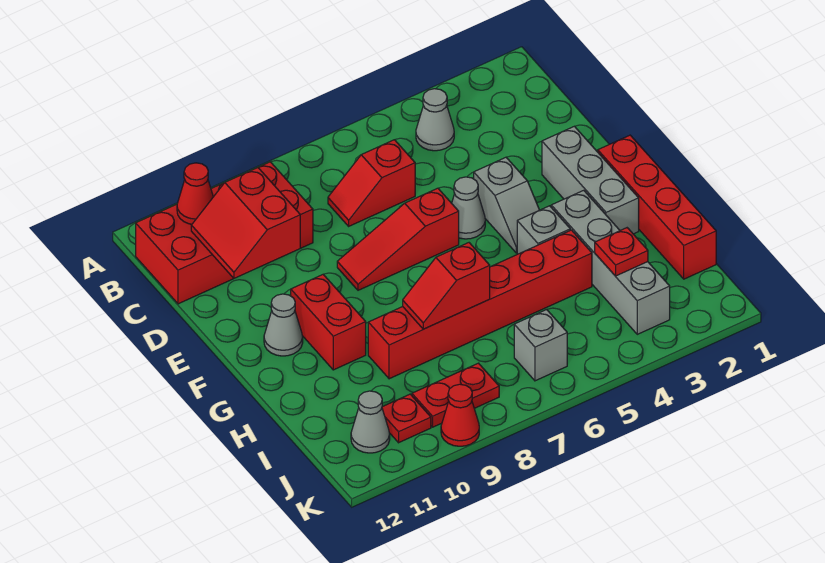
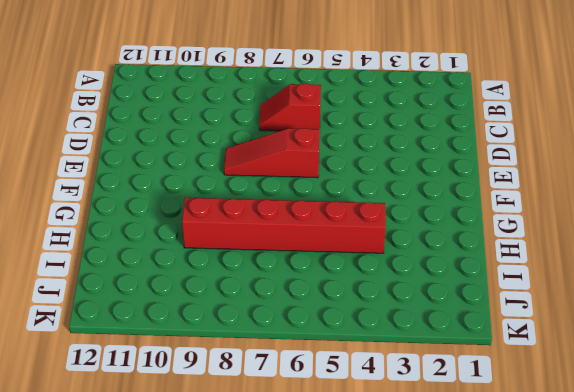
none -> grey 1x1 cone [416,89,454,151]
none -> red 2x4 brick [136,162,313,304]
none -> grey 1x3 brick [542,126,639,234]

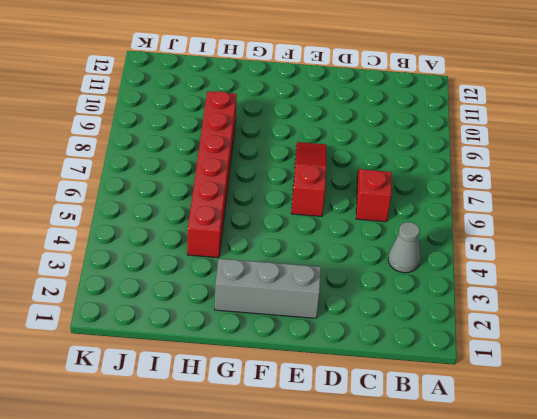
none -> red 2x4 brick [136,162,313,304]
none -> grey 1x2 slope [474,157,539,253]
none -> grey 1x1 cone [452,177,485,239]

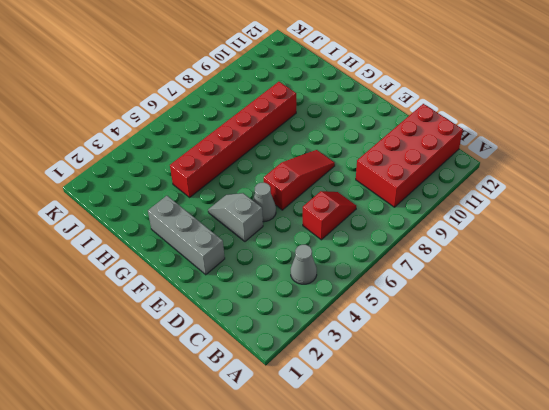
none -> red 1x4 brick [598,135,716,279]
none -> red 1x2 brick [291,274,366,370]
none -> grey 1x1 cone [264,294,303,356]

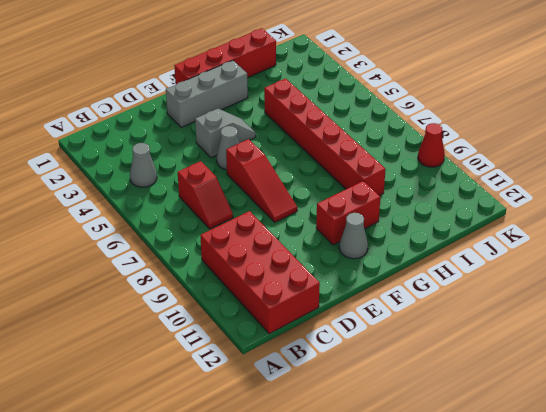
none -> grey 1x4 brick [551,190,670,334]
none -> grey 1x1 brick [517,206,570,254]
none -> grey 1x1 brick [514,310,567,381]

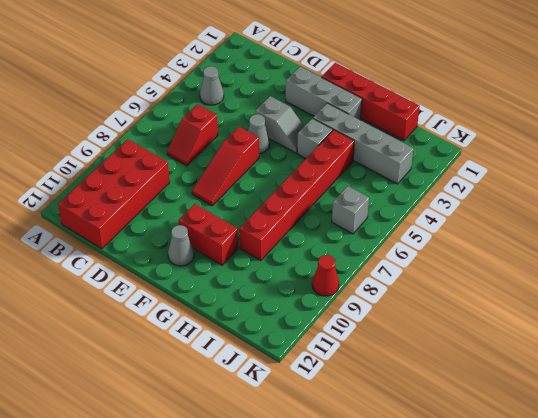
none -> red 1x2 plate [412,363,499,427]
none -> red 1x1 plate [382,394,431,443]
none -> grey 1x1 cone [351,391,390,453]

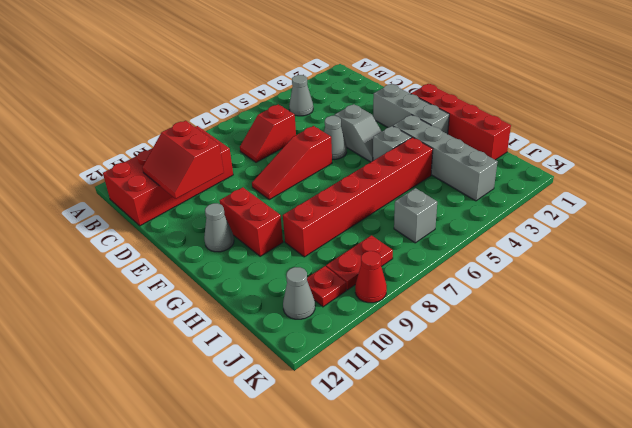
none -> red 1x1 cone [177,163,213,224]
none -> red 1x2 slope [403,243,490,329]
none -> red 1x1 plate [595,228,648,276]

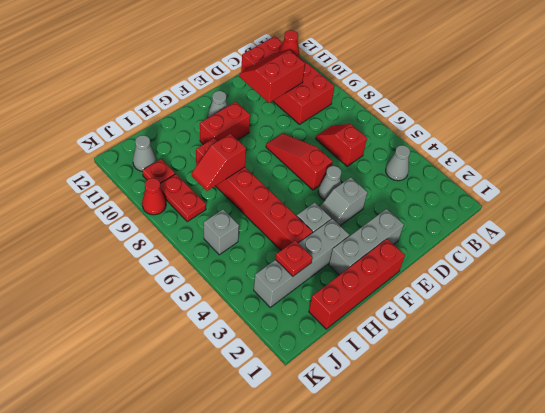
red 1x2 slope [192,134,246,191] -> red 1x2 slope turned to [403,243,490,329]

